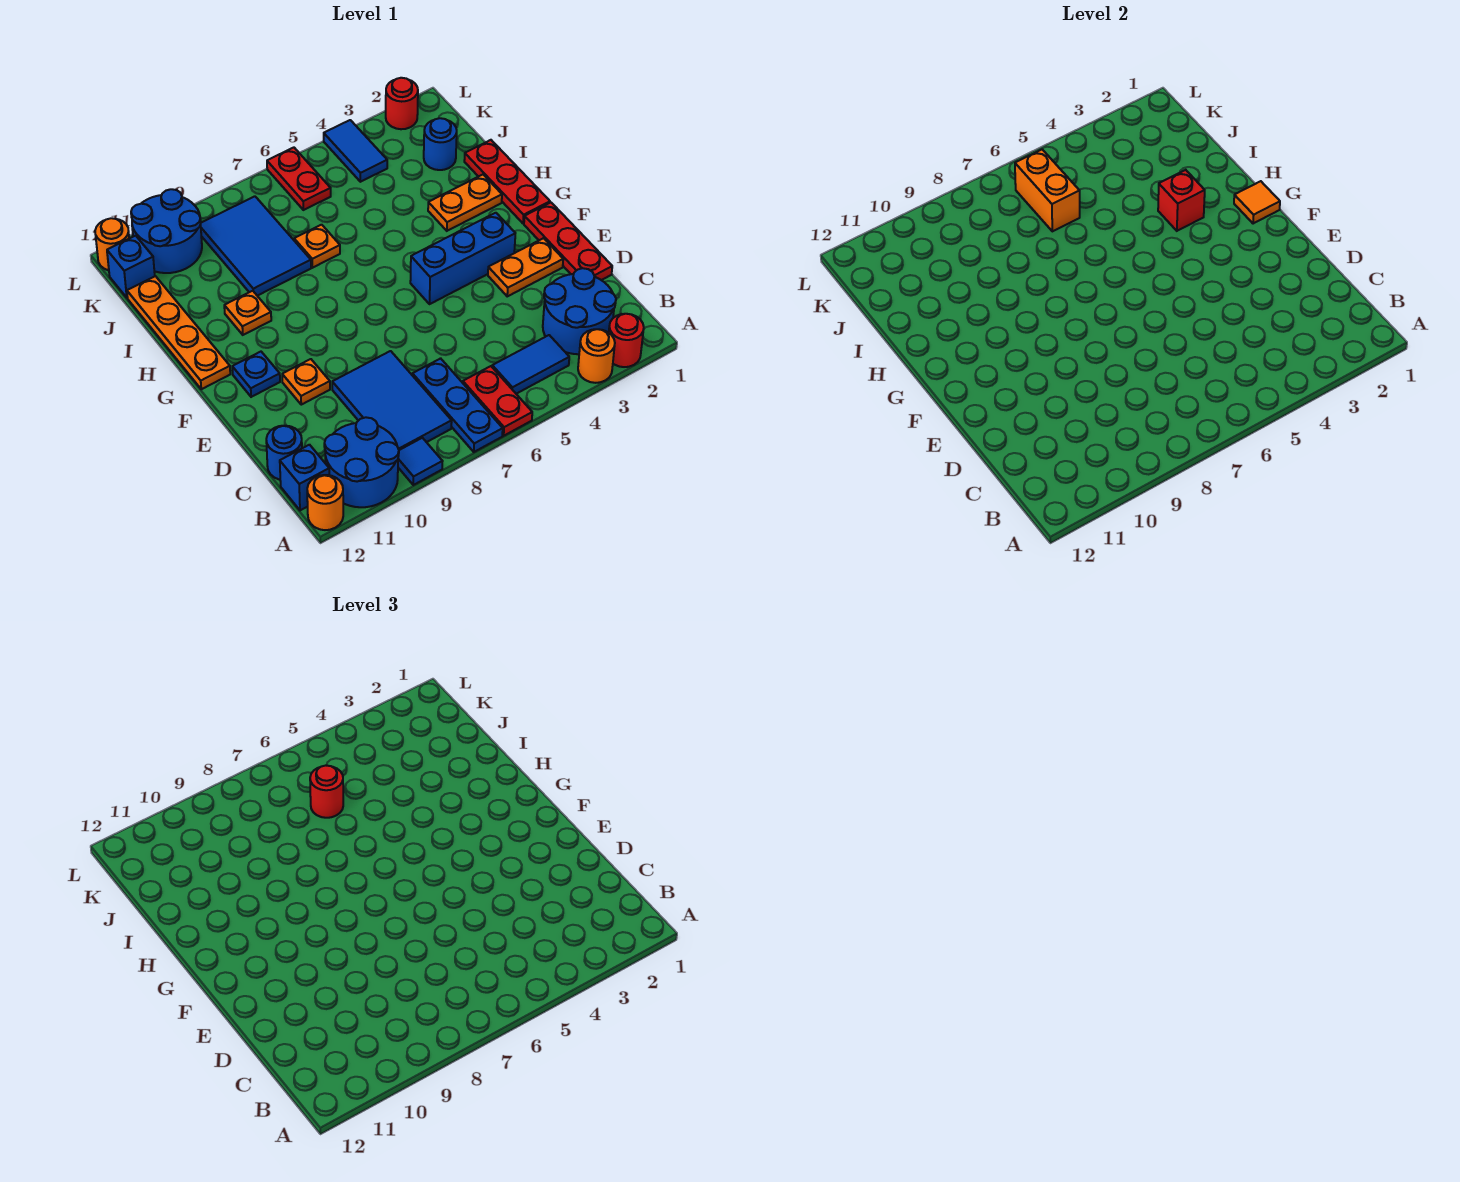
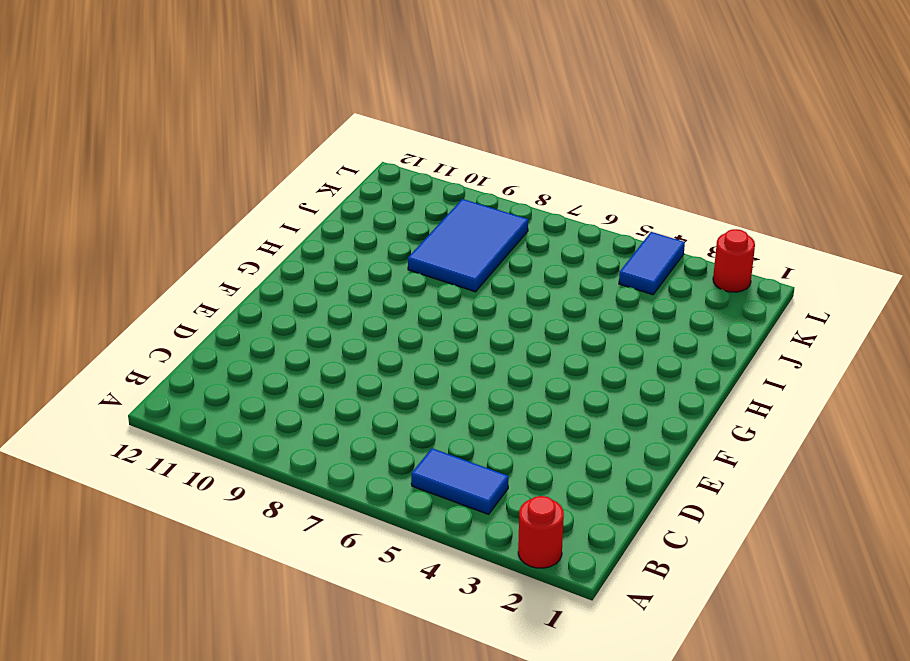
none -> orange 1x1 round brick [578,329,615,383]
none -> red 1x2 plate [463,366,532,436]
none -> blue 1x3 plate [412,358,503,452]
none -> blue 1x1 tile [398,438,443,485]

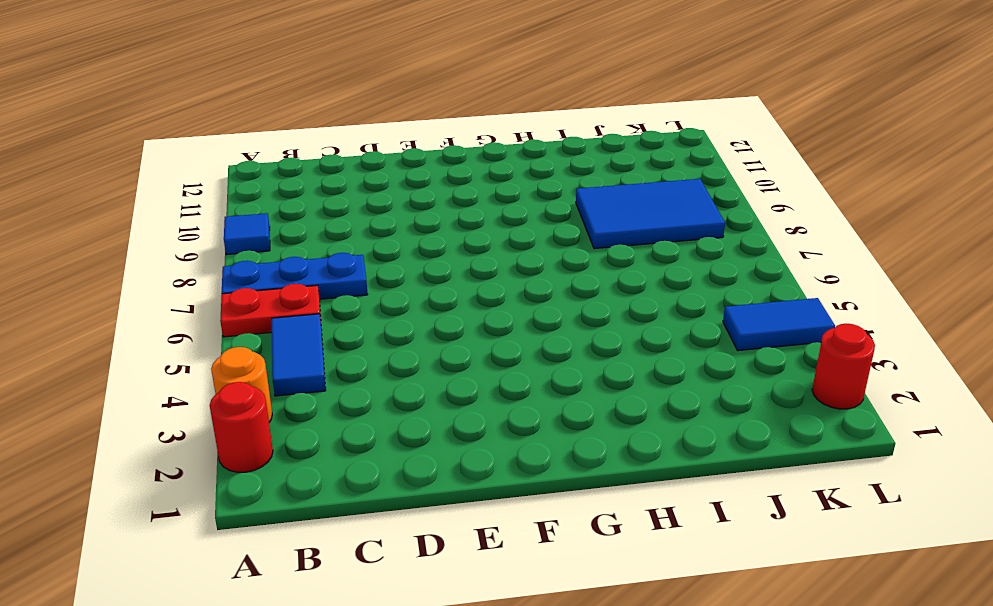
none -> blue 2x2 round brick [324,417,399,507]
none -> orange 1x1 round brick [307,475,343,530]
none -> blue 2x2 round brick [543,268,616,354]
none -> blue 2x3 tile [332,351,452,450]

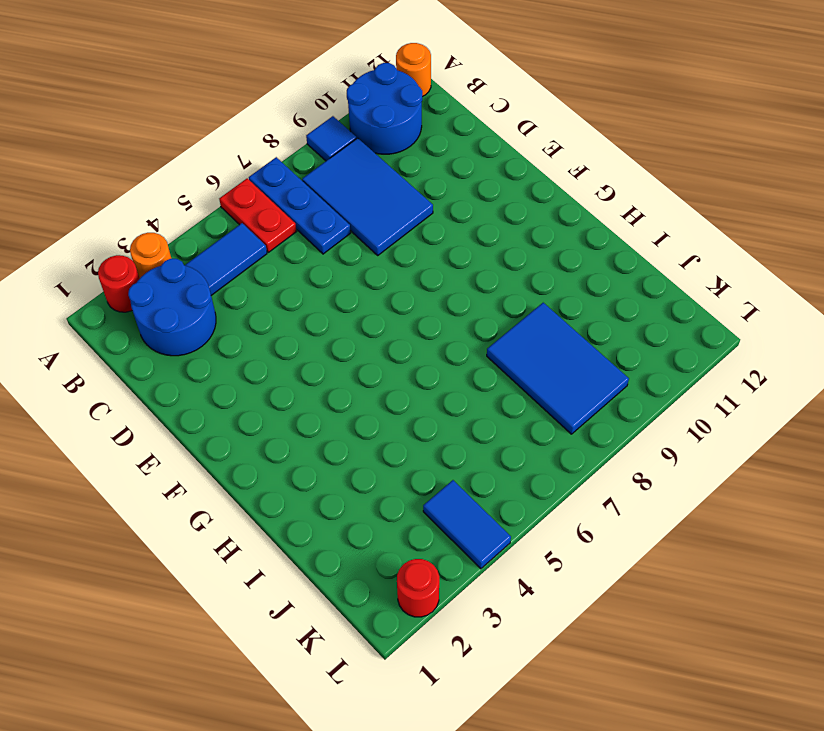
none -> blue 1x1 brick [280,445,329,510]
none -> blue 1x1 round brick [266,426,302,480]
none -> red 1x3 plate [524,203,612,280]
none -> orange 1x2 plate [488,238,563,296]

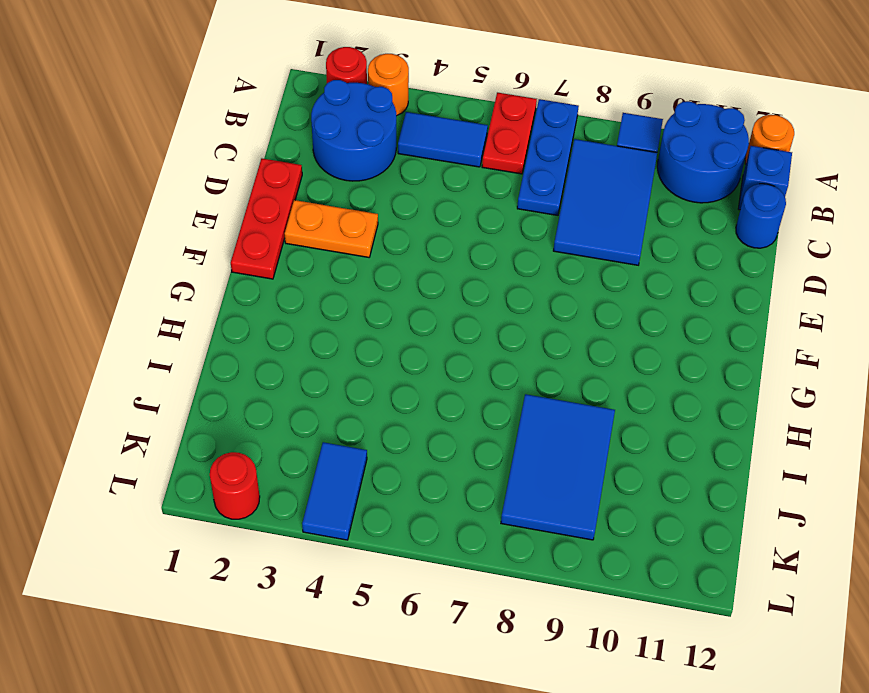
none -> orange 1x1 plate [282,359,330,405]
none -> blue 1x3 brick [410,213,515,304]
none -> blue 1x1 plate [232,352,280,397]
none -> red 1x3 plate [464,140,550,224]

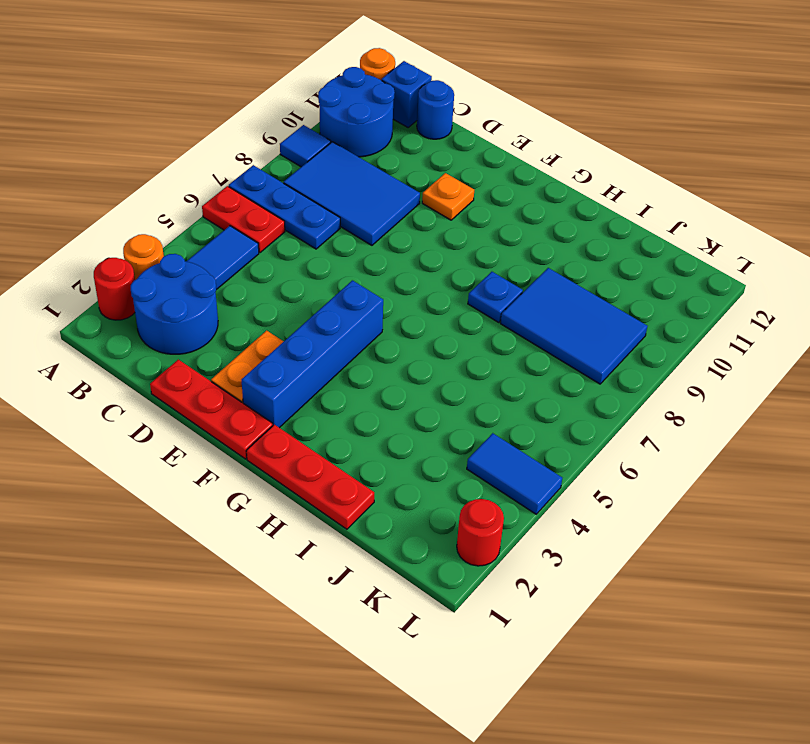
blue 1x4 brick [242,280,383,428] -> blue 1x3 brick [410,213,515,304]
blue 1x1 plate [468,272,523,323] -> blue 1x1 plate moved to [232,352,280,397]
none -> orange 1x4 plate [127,276,230,389]
none -> orange 1x2 plate [428,175,502,231]
none -> orange 1x1 plate [224,291,271,335]
none -> orange 1x1 plate [294,225,340,268]

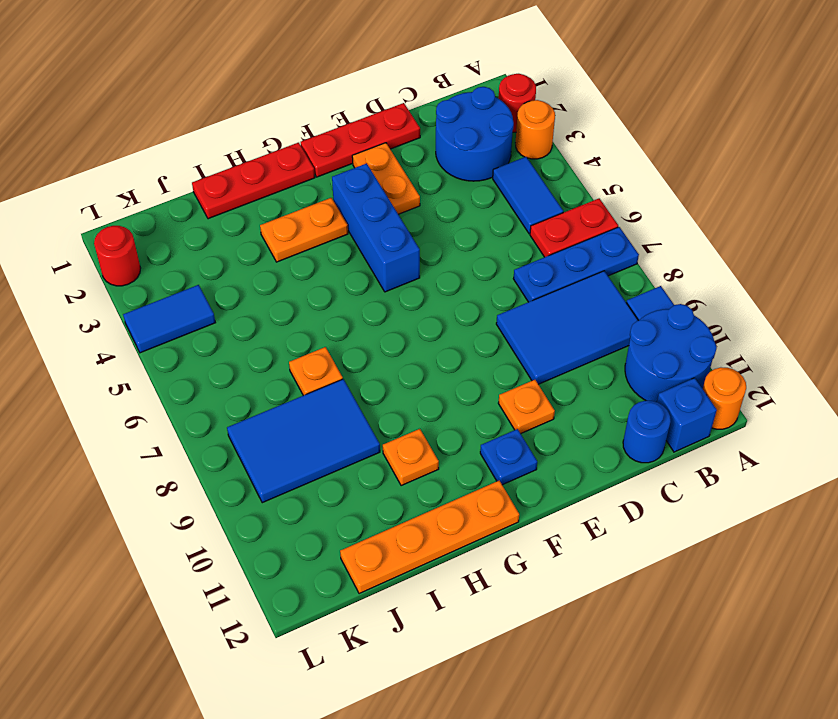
orange 1x2 plate [260,198,348,262] -> orange 1x2 plate turned to [428,175,502,231]
none -> blue 1x1 round brick [424,118,457,170]
none -> red 1x2 plate [267,148,331,210]
none -> blue 2x2 round brick [131,189,202,273]
none -> blue 1x1 brick [107,236,155,298]

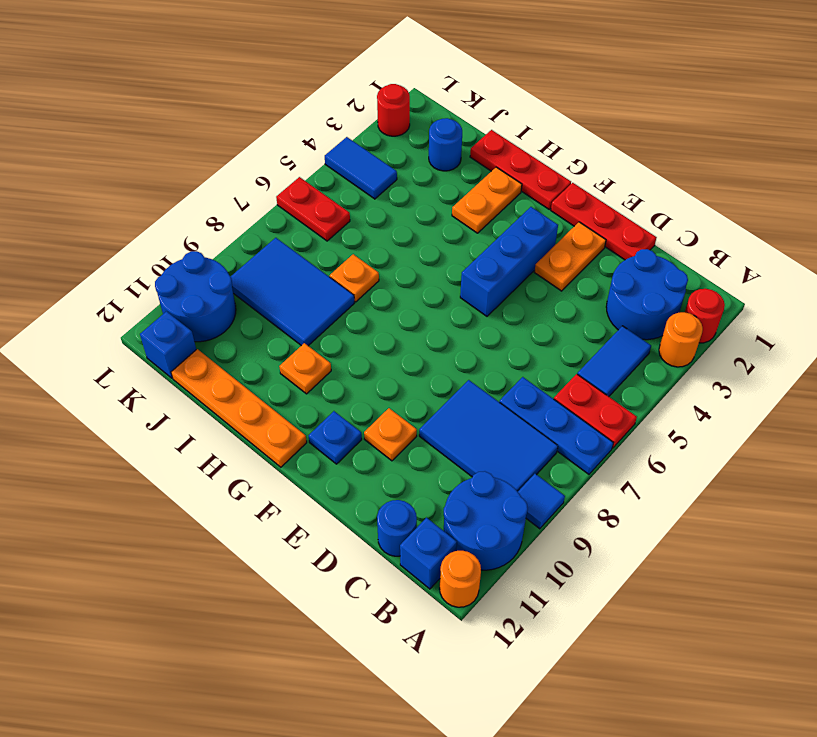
none -> orange 1x1 round brick [95,218,129,270]
none -> orange 1x1 tile [1234,181,1280,224]
none -> red 1x1 brick [1158,170,1205,231]
none -> orange 1x2 brick [1015,150,1080,231]

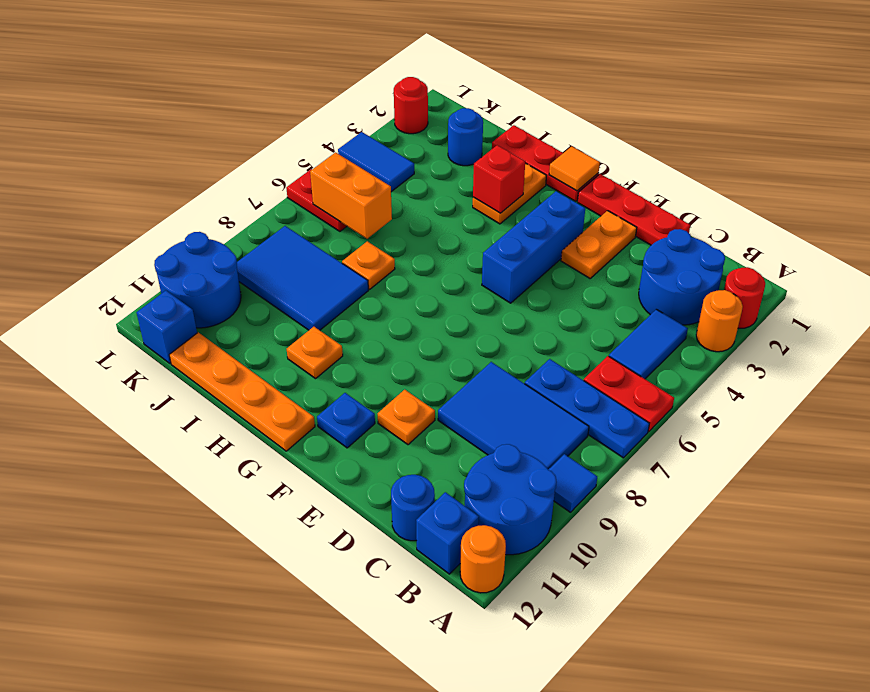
none -> orange 1x1 round brick [95,218,129,270]
none -> red 1x1 round brick [310,765,343,818]

